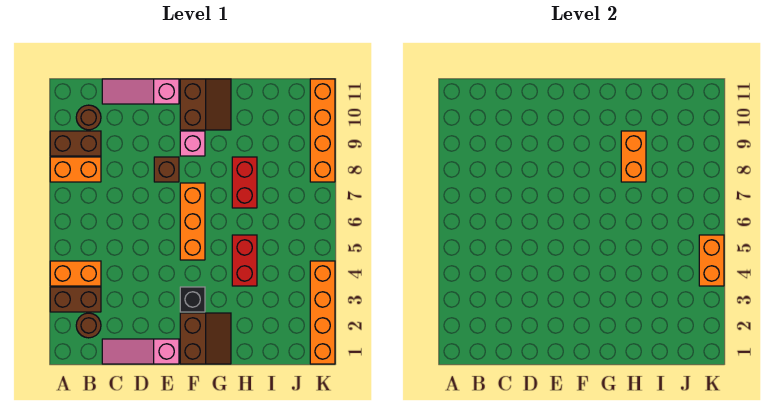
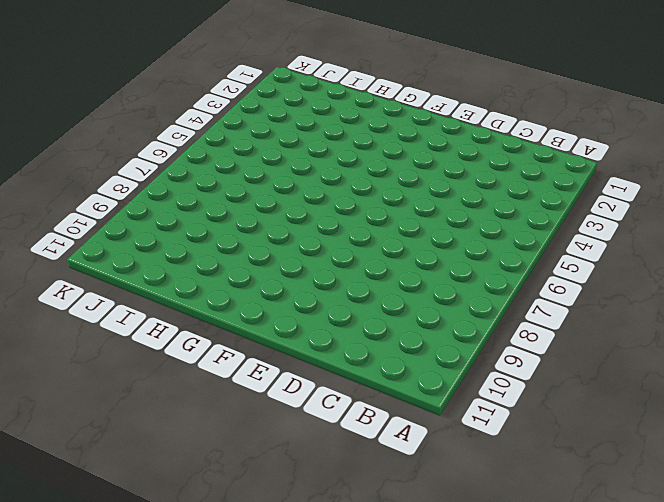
none -> brown 1x2 brick [50,287,101,312]
none -> orange 1x2 brick [50,261,101,286]
none -> orange 1x2 brick [50,157,101,182]

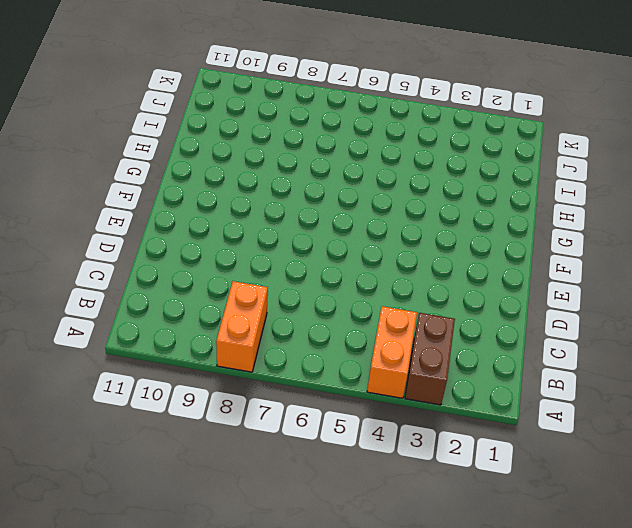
none -> brown 1x2 brick [50,131,101,156]
none -> brown 1x1 round brick [76,313,101,338]
none -> brown 1x1 round brick [76,105,101,130]

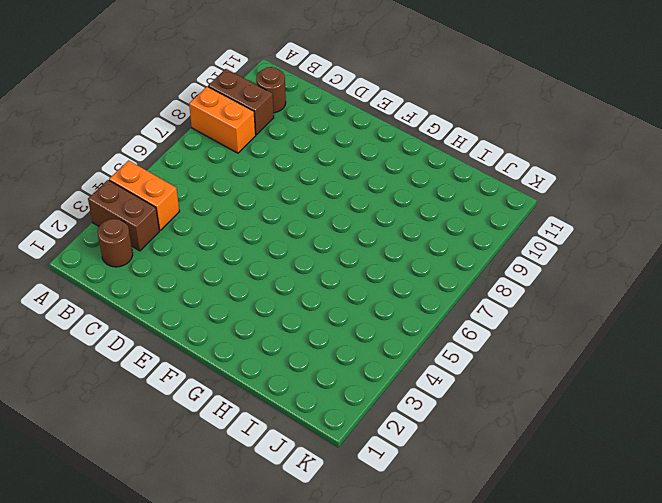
none -> pink 1x3 slope [102,339,179,364]
none -> pink 1x3 slope [102,79,179,104]
none -> brown 1x1 brick [154,157,179,182]

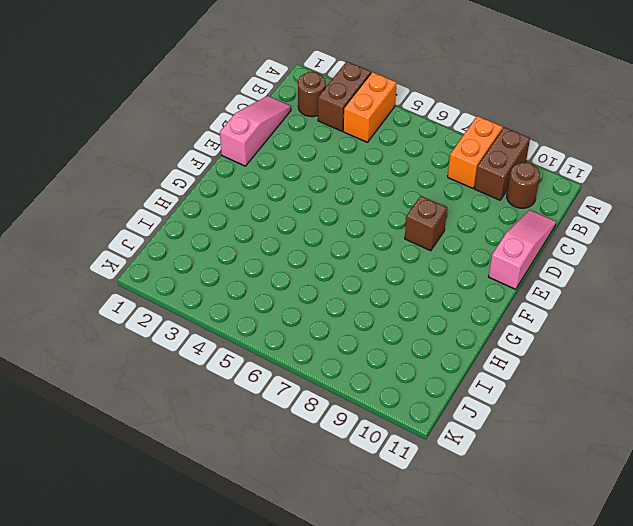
none -> brown 2x2 slope [180,313,231,364]
none -> black 1x1 brick [180,287,205,312]
none -> orange 1x3 brick [180,183,205,260]

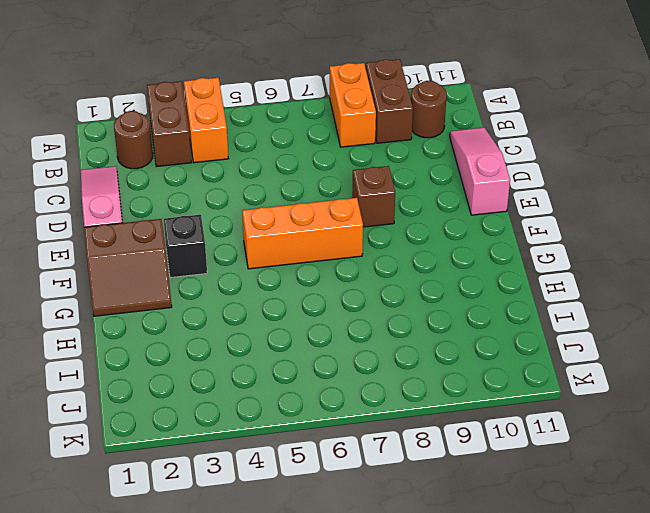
none -> pink 1x1 brick [180,131,205,156]
none -> brown 2x2 slope [180,79,231,130]
none -> red 1x2 brick [232,235,257,286]

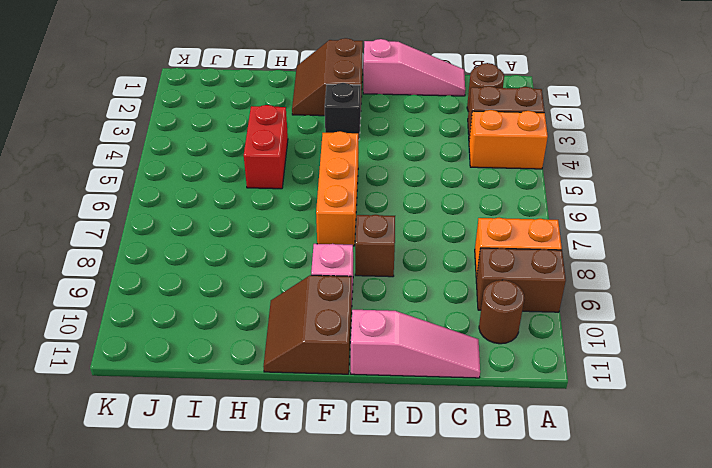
none -> red 1x2 brick [232,157,257,208]
none -> orange 1x4 brick [310,261,335,364]
none -> orange 1x4 brick [310,79,335,182]

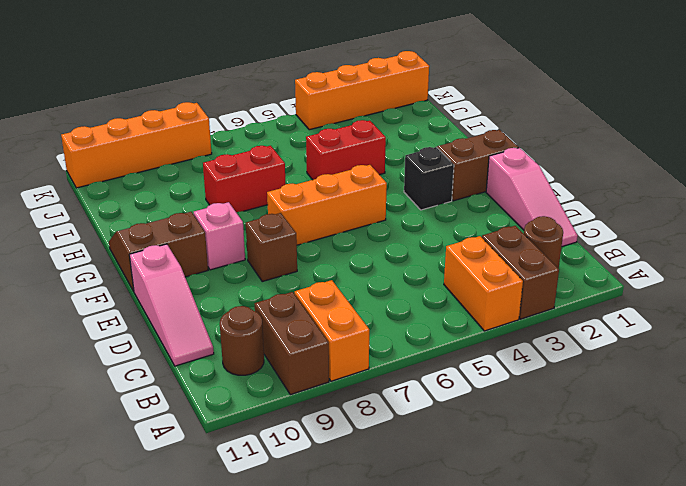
none -> orange 1x2 brick [621,131,646,182]
none -> orange 1x2 brick [699,235,724,286]

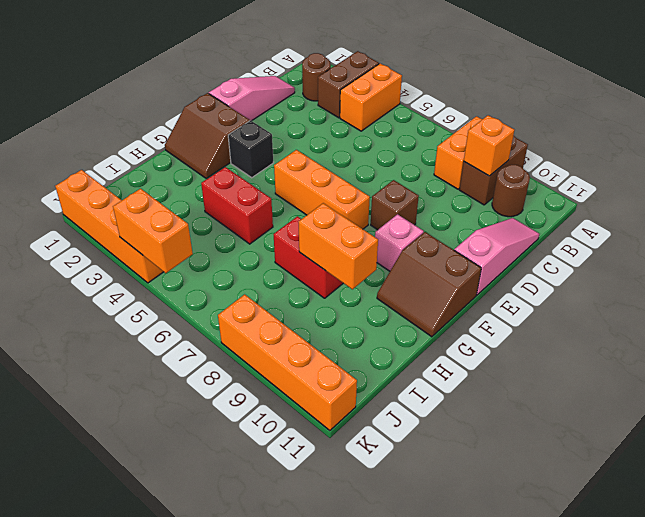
orange 1x1 brick [464,115,514,176] -> none

